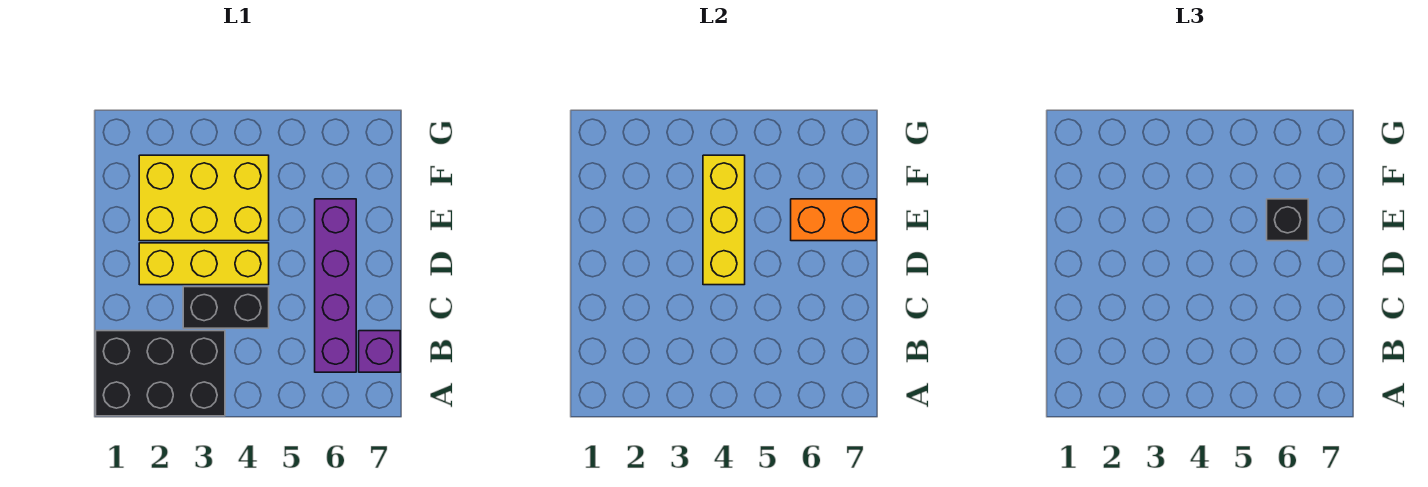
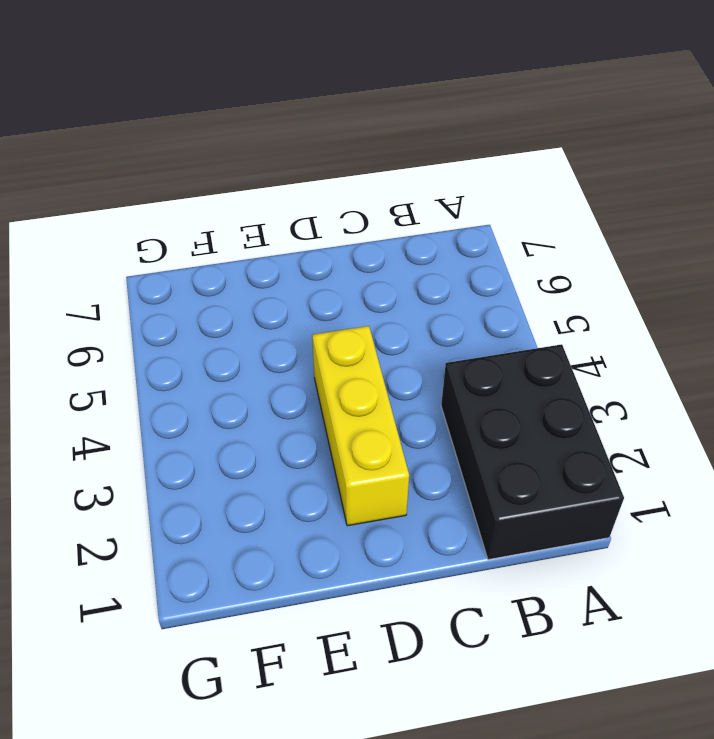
none -> purple 1x4 brick [315,199,356,372]
none -> purple 1x1 brick [359,331,400,372]

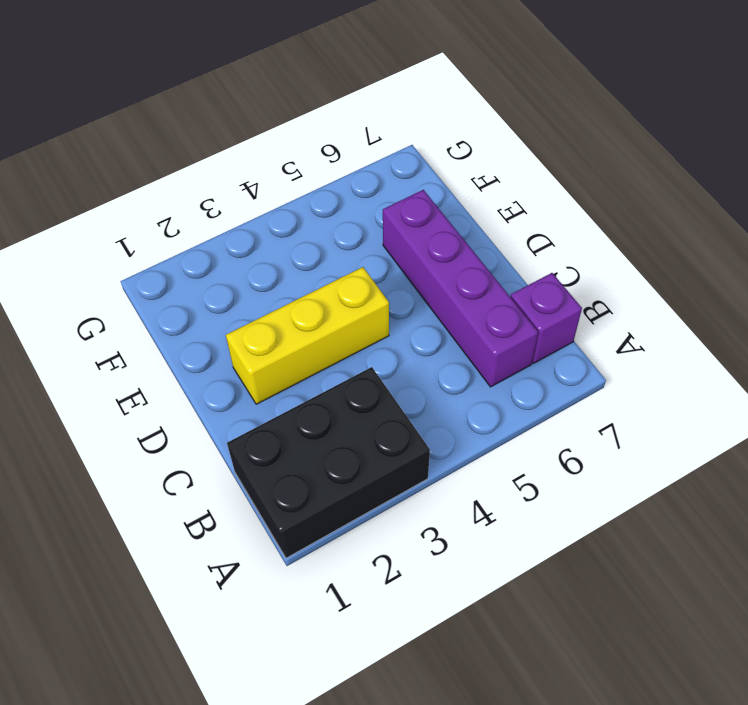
none -> black 1x2 brick [183,287,269,328]
none -> yellow 2x3 brick [139,155,269,241]

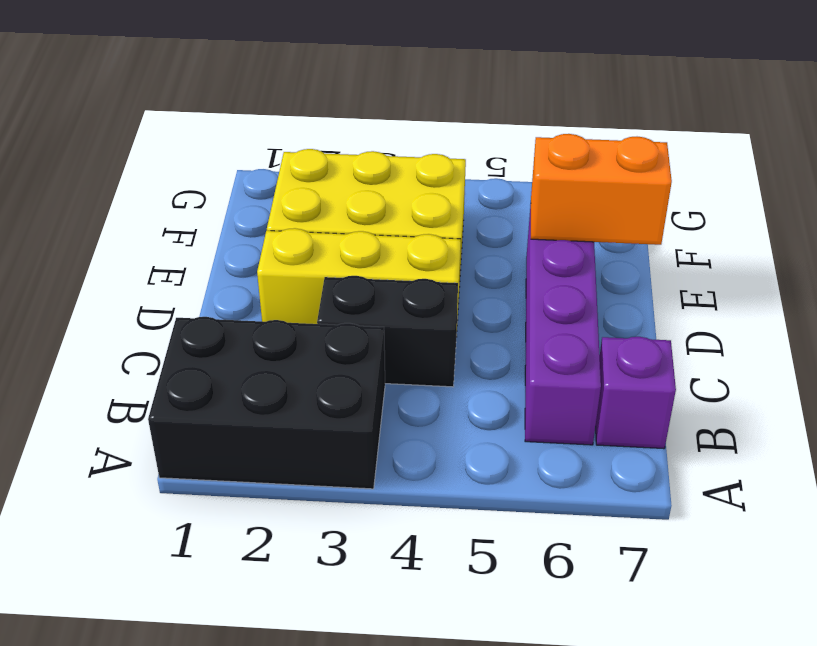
none -> yellow 1x3 brick [703,155,745,285]
none -> black 1x1 brick [1267,199,1308,241]

